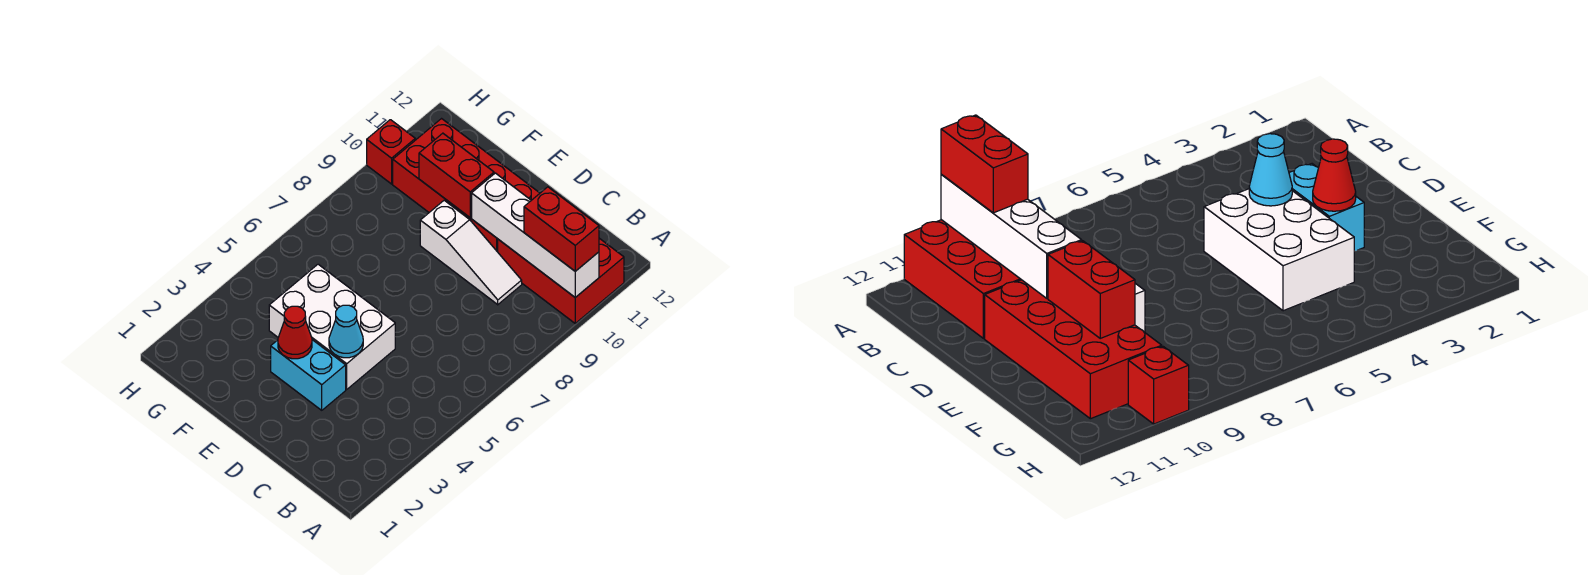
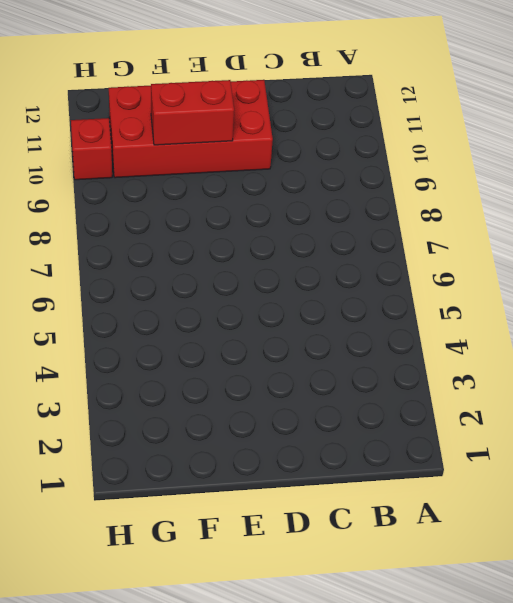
none -> red 2x3 brick [498,238,624,323]
none -> white 1x3 slope [420,200,522,305]

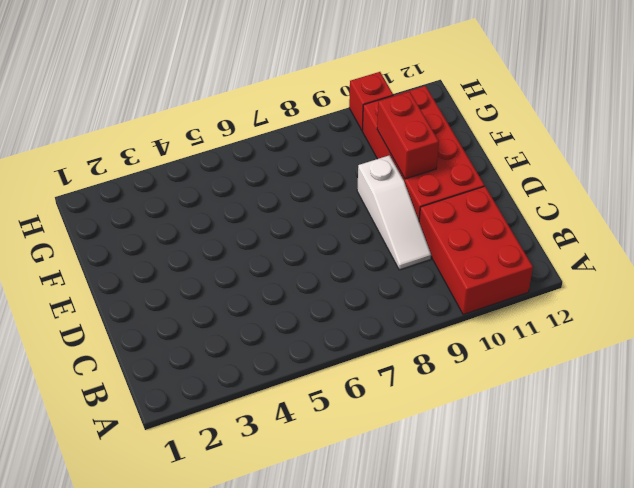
none -> cyan 1x2 brick [271,340,346,410]
none -> white 2x3 brick [269,264,395,389]

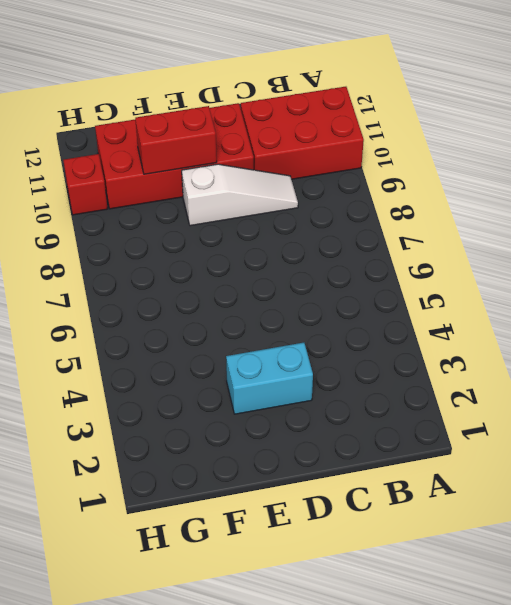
none -> white 2x3 brick [269,264,395,389]
none -> white 1x4 brick [472,173,599,297]

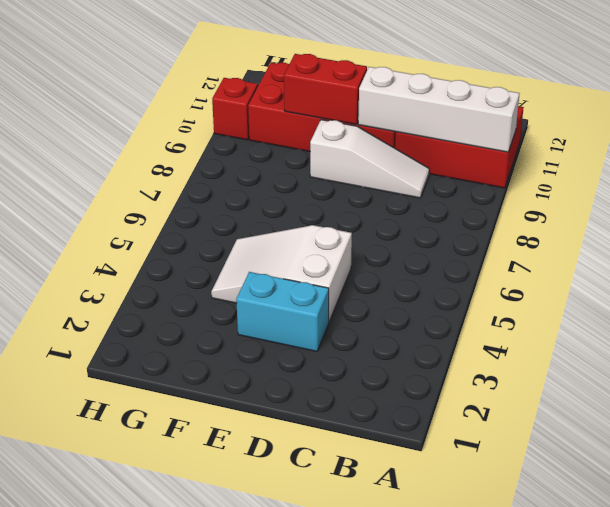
white 2x3 slope [211,225,352,322] -> white 2x3 brick [269,264,395,389]
none -> cyan 1x1 cone [329,305,363,358]
none -> red 1x1 cone [278,306,312,359]

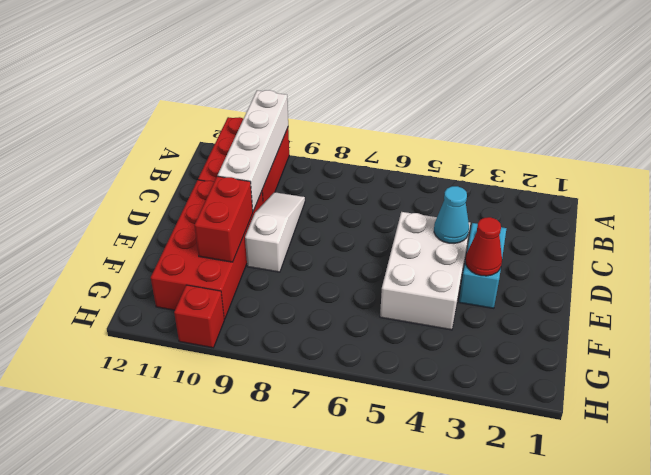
none -> red 1x2 brick [524,187,599,271]

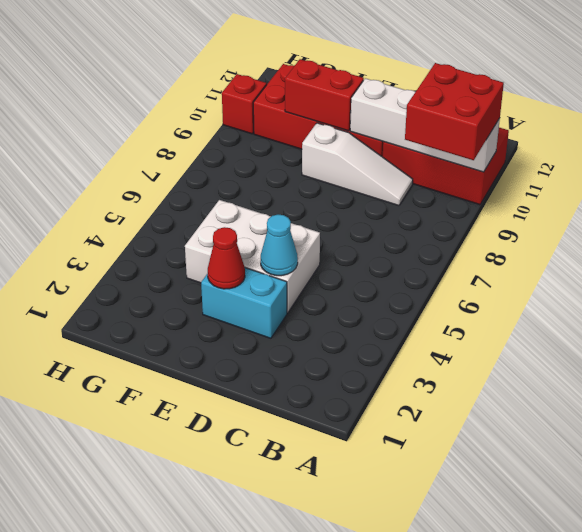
red 2x2 brick [405,63,504,160] -> red 1x2 brick [524,187,599,271]

